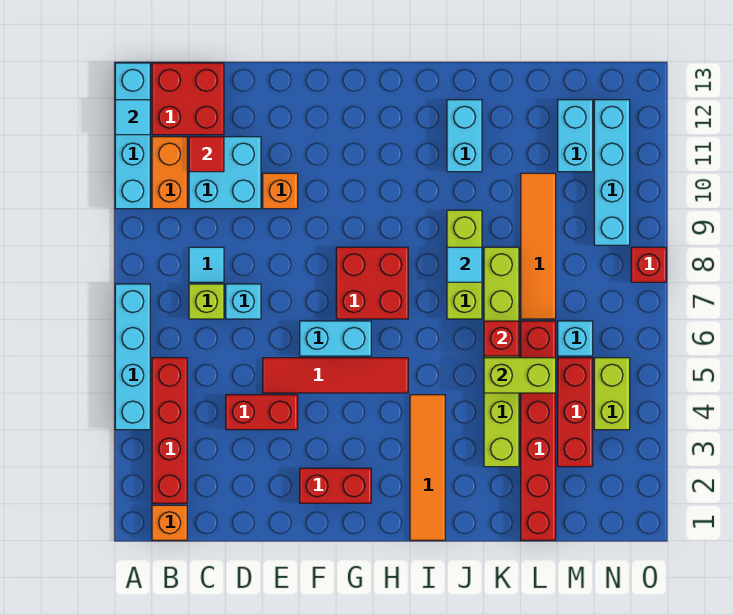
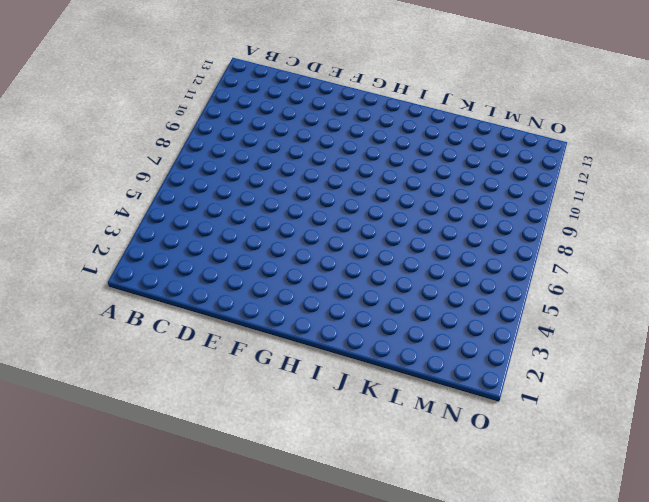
none -> cyan 1x4 brick [115,284,150,430]
none -> cyan 1x4 brick [115,63,150,209]
none -> orange 1x1 brick [152,505,187,540]
none -> red 1x4 brick [152,358,187,503]

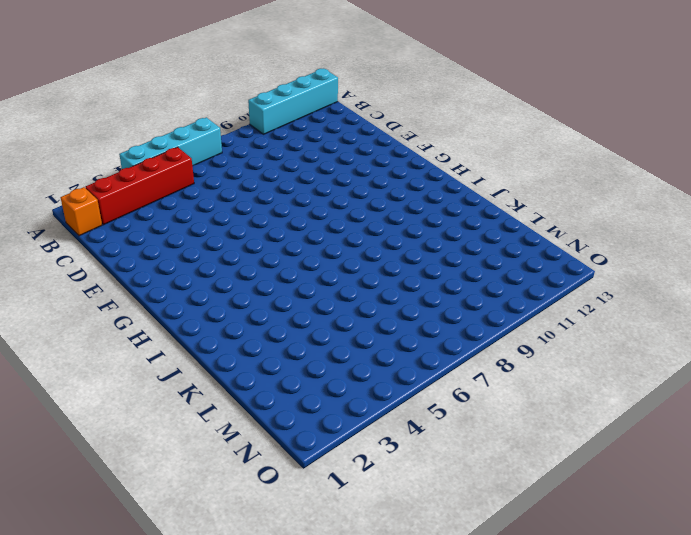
none -> orange 1x2 brick [152,137,187,209]
none -> red 2x2 brick [152,63,224,135]
none -> lime 1x1 brick [189,284,224,319]
none -> cyan 1x1 tile [189,247,224,282]

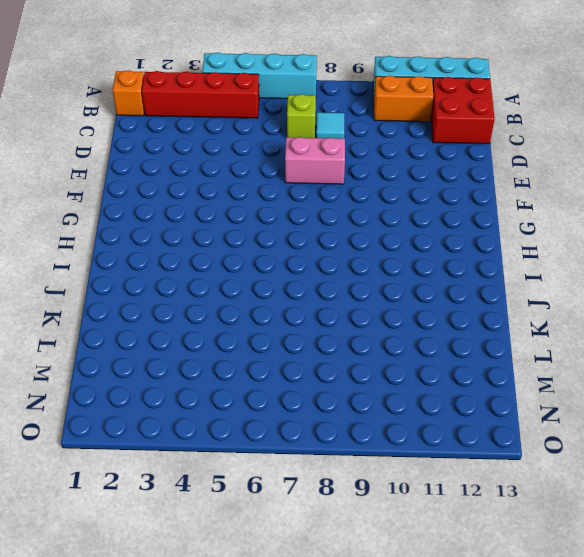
pink 1x2 brick [285,137,345,184] -> none
none -> cyan 2x2 brick [189,137,261,209]
none -> red 1x2 brick [226,395,298,430]
none -> cyan 1x1 brick [226,284,261,319]
none -> red 1x4 tile [263,358,408,393]

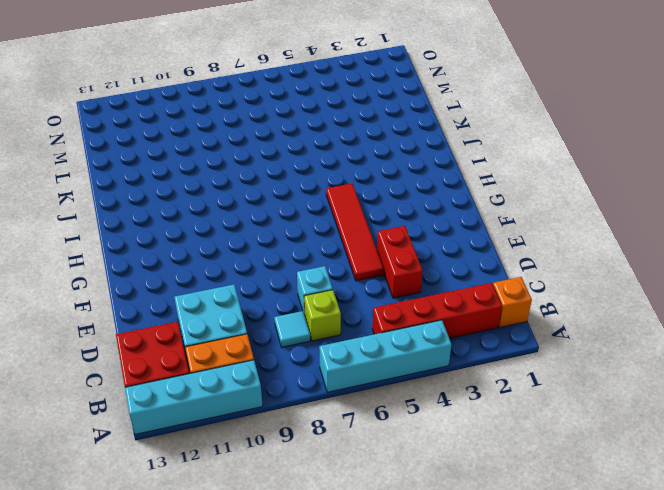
none -> orange 1x1 brick [263,173,298,209]
none -> red 1x2 brick [300,468,371,503]
none -> cyan 1x2 brick [300,321,371,356]
none -> red 2x2 brick [336,247,408,319]

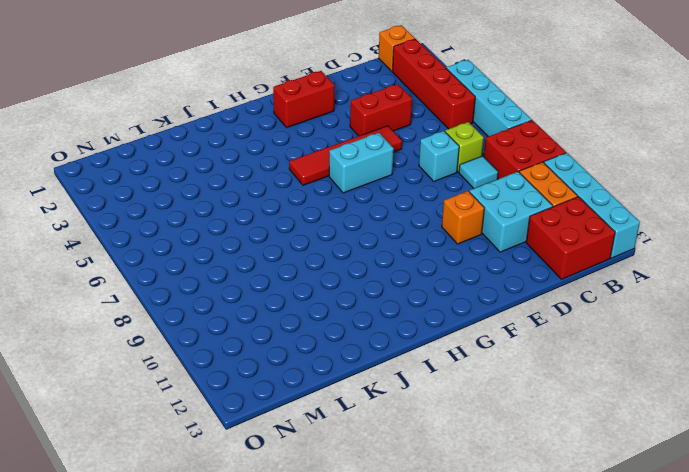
red 2x2 brick [483,120,566,179] -> red 2x2 brick moved to [336,247,408,319]
none -> orange 1x4 tile [410,395,445,540]
none -> lime 1x3 brick [447,210,482,319]
none -> cyan 1x2 brick [447,100,482,172]
none -> lime 1x6 brick [484,247,519,467]

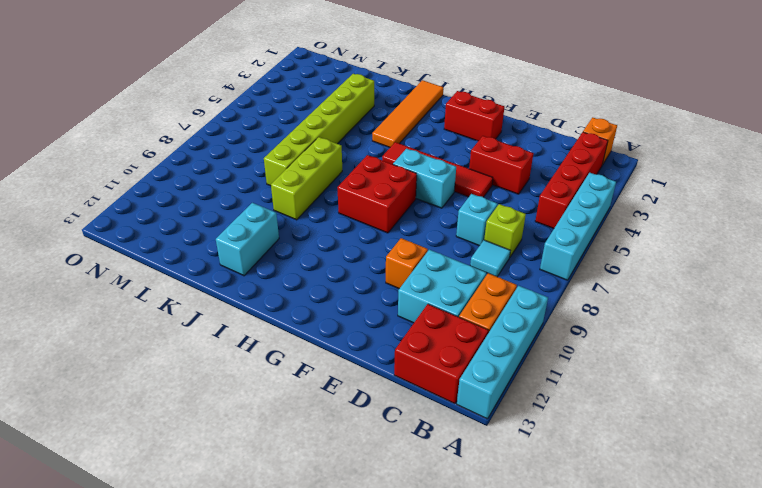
none -> red 1x6 brick [521,321,556,540]
none -> orange 1x4 tile [521,173,556,319]
none -> red 1x3 brick [558,358,593,467]
none -> cyan 1x1 brick [558,321,593,356]

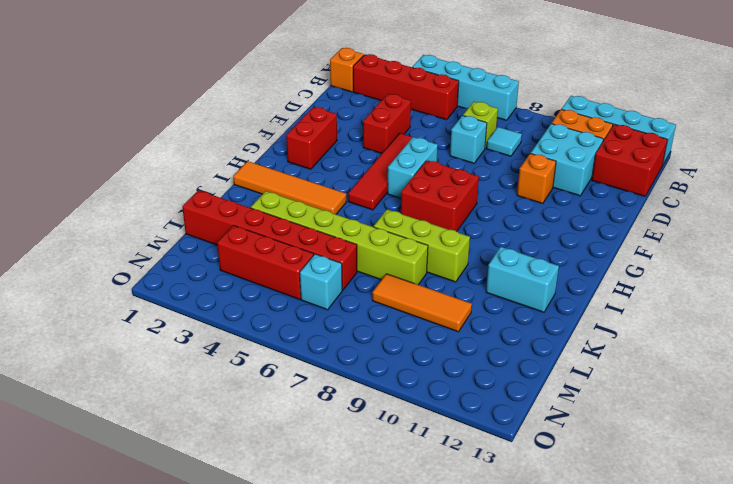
orange 1x3 tile [372,274,472,332] -> orange 1x4 tile [521,173,556,319]
none -> cyan 1x2 brick [558,100,593,172]
none -> lime 1x2 brick [594,358,630,430]
none -> cyan 1x4 brick [594,100,630,245]
none -> red 1x1 brick [631,247,666,282]

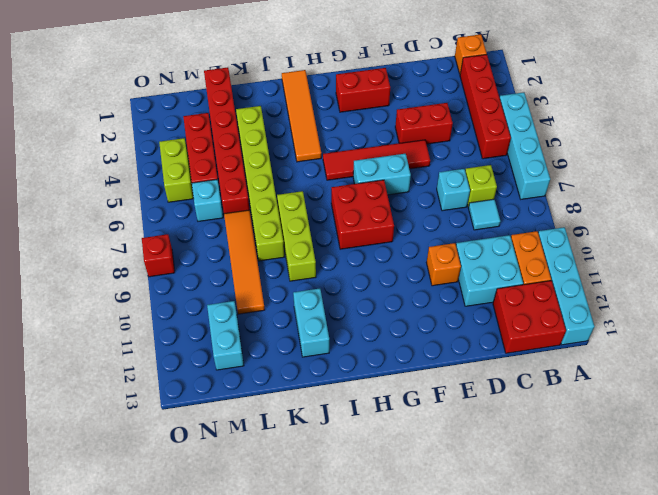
none -> cyan 1x4 brick [594,100,630,245]
none -> cyan 1x1 tile [115,100,150,135]
none -> red 1x1 tile [189,137,224,172]
none -> cyan 1x1 tile [447,247,482,282]

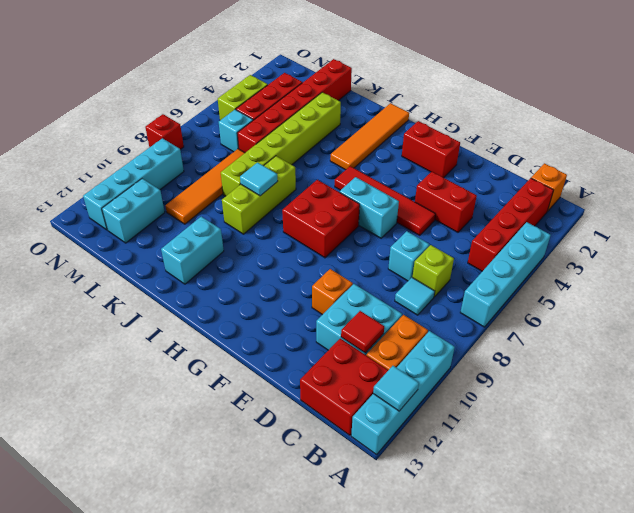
none -> lime 1x2 brick [484,358,556,393]
none -> red 1x1 brick [484,321,519,356]

